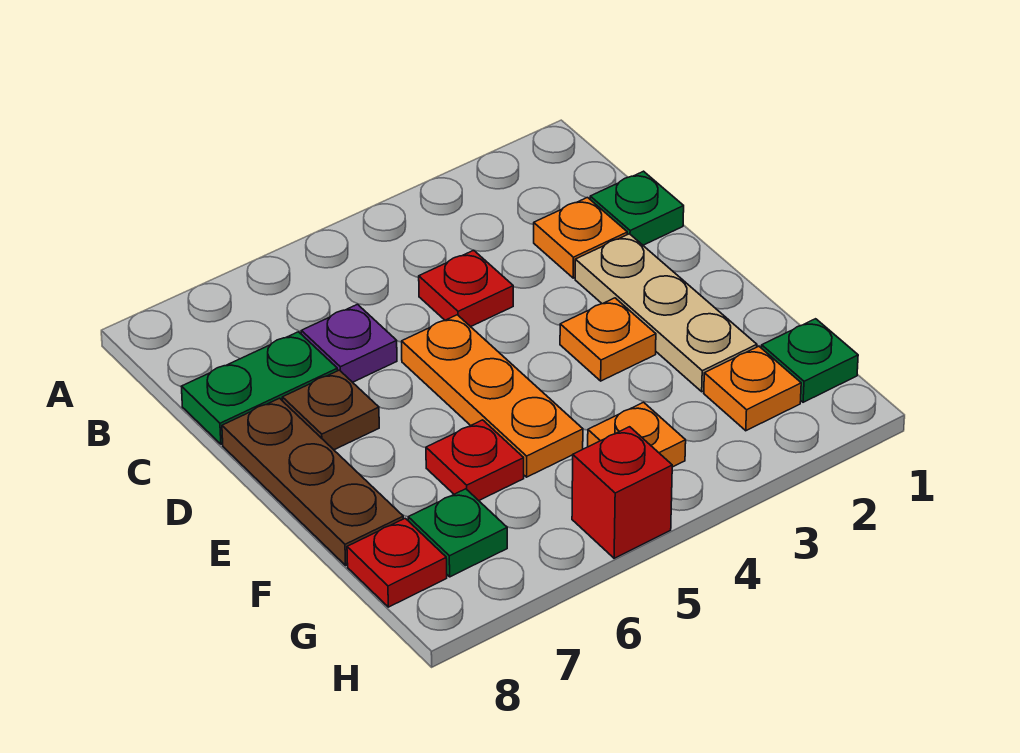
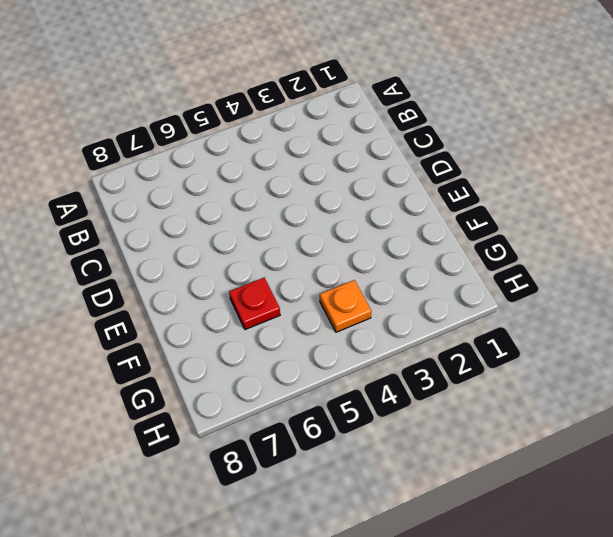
none -> green 1x1 plate [590,171,684,245]
none -> orange 1x1 plate [534,198,627,278]
none -> red 1x1 plate [419,250,513,327]

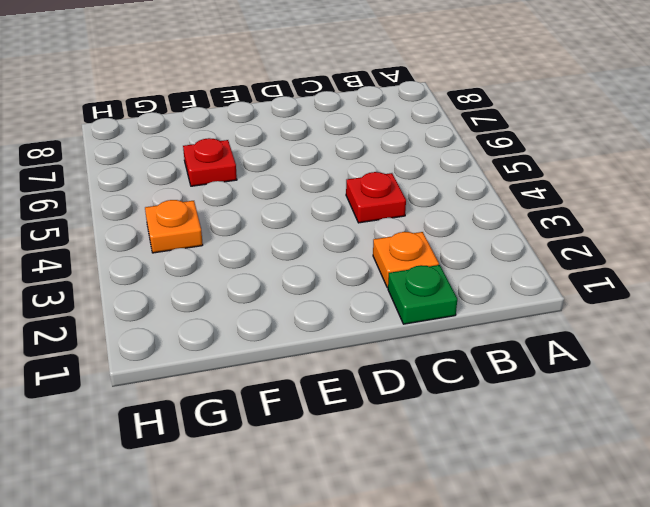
none -> purple 1x1 plate [301,304,397,382]
none -> green 1x2 plate [181,332,338,444]
none -> tan 1x3 plate [575,234,757,392]

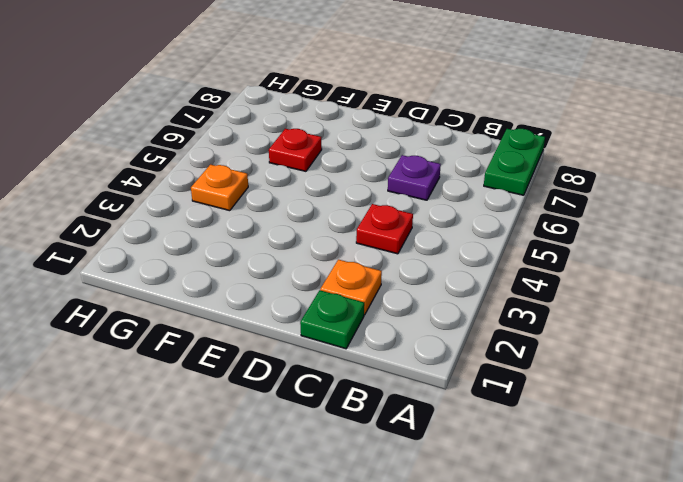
green 1x2 plate [484,129,545,195] -> green 1x2 plate moved to [181,332,338,444]
none -> tan 1x3 plate [575,234,757,392]
none -> orange 1x3 plate [402,315,583,477]
none -> brown 1x1 plate [282,370,379,450]

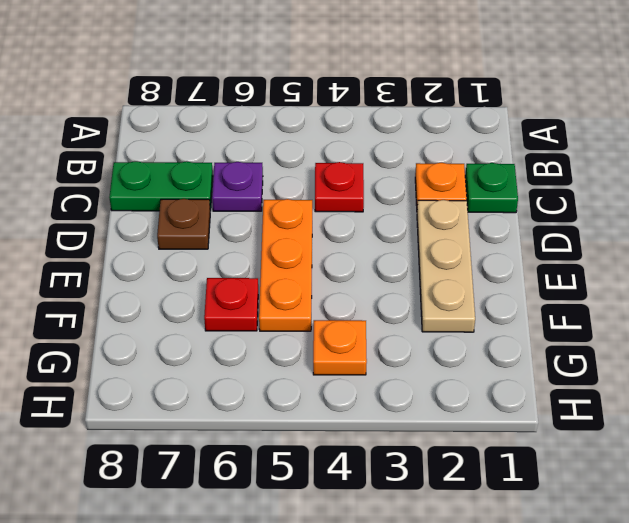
none -> brown 1x3 plate [222,398,403,565]
none -> orange 1x1 plate [560,298,656,381]
none -> green 1x1 plate [762,319,858,402]

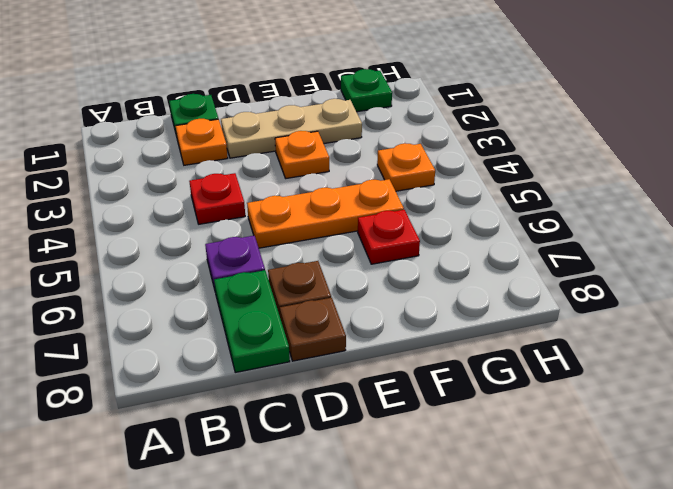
brown 1x1 plate [280,298,346,361] -> brown 1x3 plate [222,398,403,565]
none -> orange 1x1 plate [704,346,801,431]
none -> green 1x1 plate [408,489,507,577]
none -> red 1x1 plate [347,518,447,607]

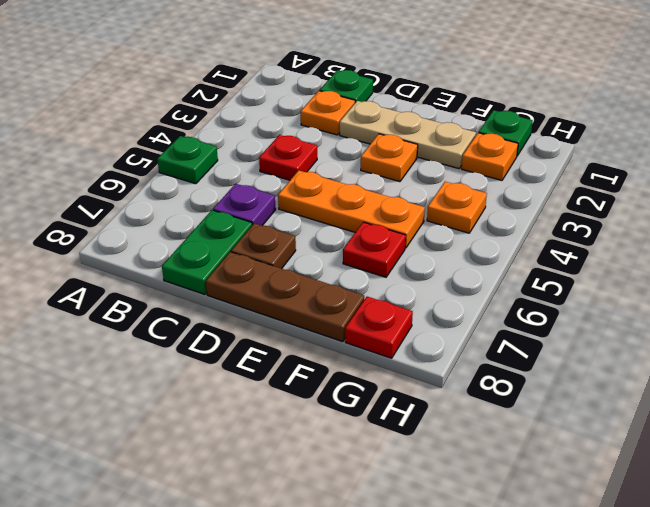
green 1x1 plate [157,136,218,184] -> green 1x1 plate moved to [408,489,507,577]
none -> red 1x1 brick [572,427,672,558]

